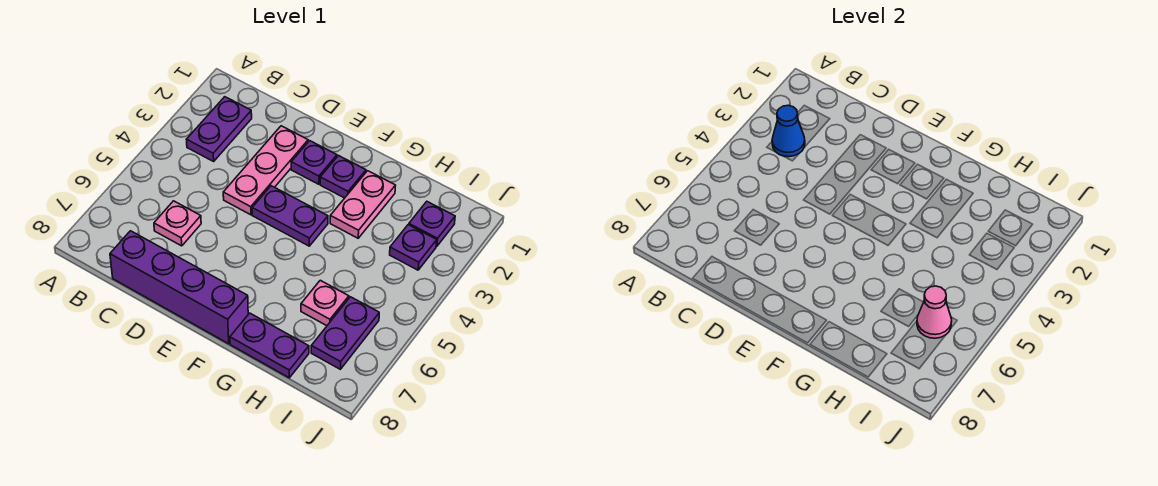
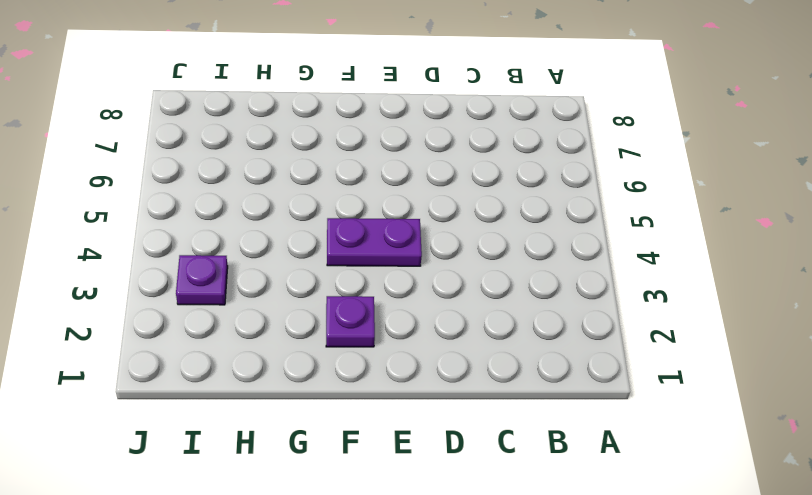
none -> purple 1x2 plate [187,97,252,161]
none -> pink 1x1 plate [154,201,201,246]
none -> purple 1x4 brick [110,231,248,344]

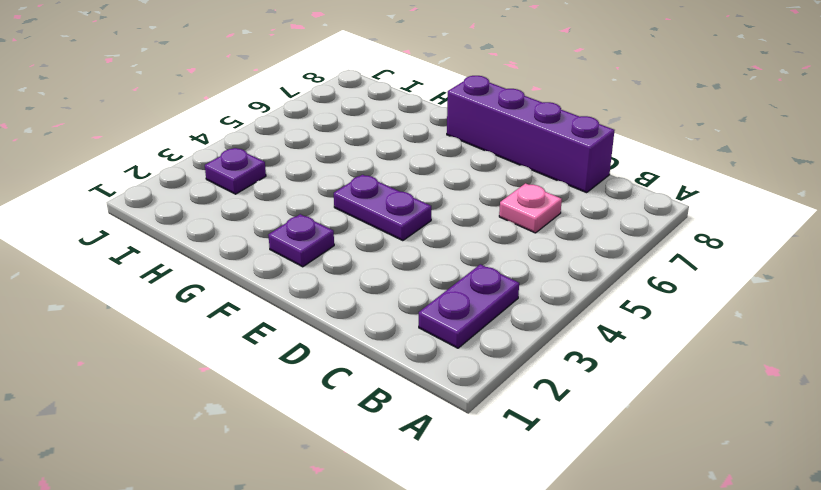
none -> pink 1x3 plate [223,126,308,215]
none -> purple 1x1 plate [291,141,337,184]
none -> pink 1x2 plate [330,171,396,238]

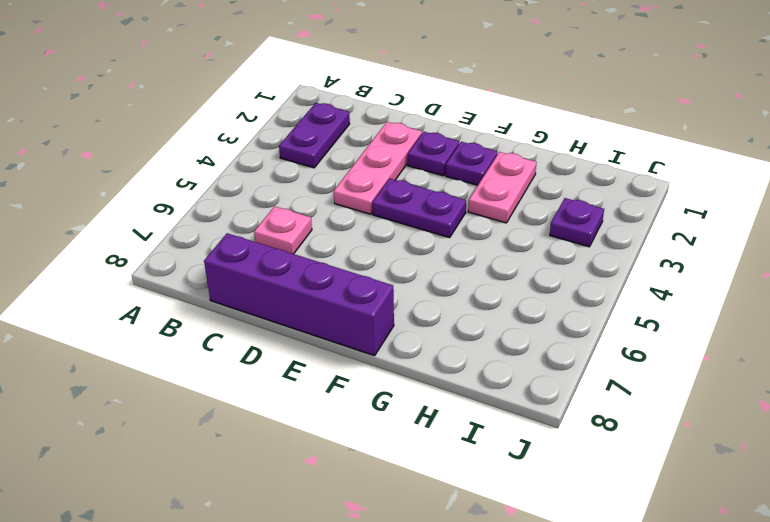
none -> purple 1x2 plate [230,313,309,378]
none -> pink 1x1 plate [301,280,349,326]
none -> purple 1x1 plate [409,202,455,246]

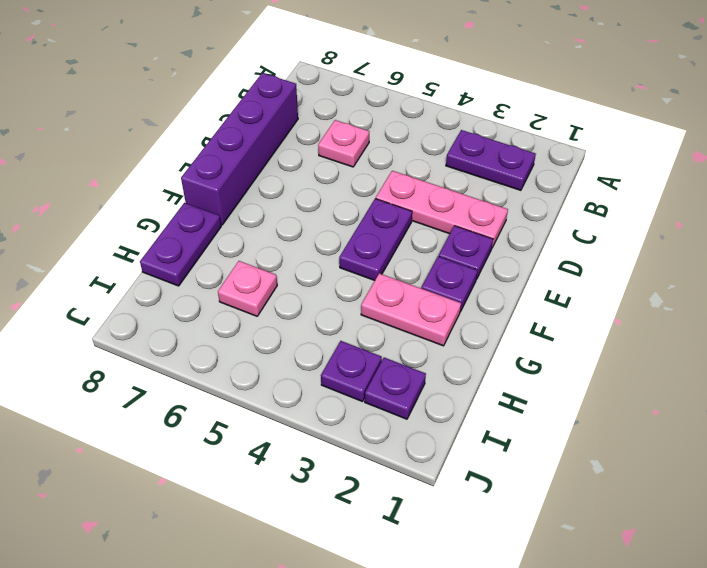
none -> purple 1x2 plate [311,297,379,369]
none -> blue 1x1 cone [772,105,805,157]
none -> pink 1x1 cone [917,286,952,338]

